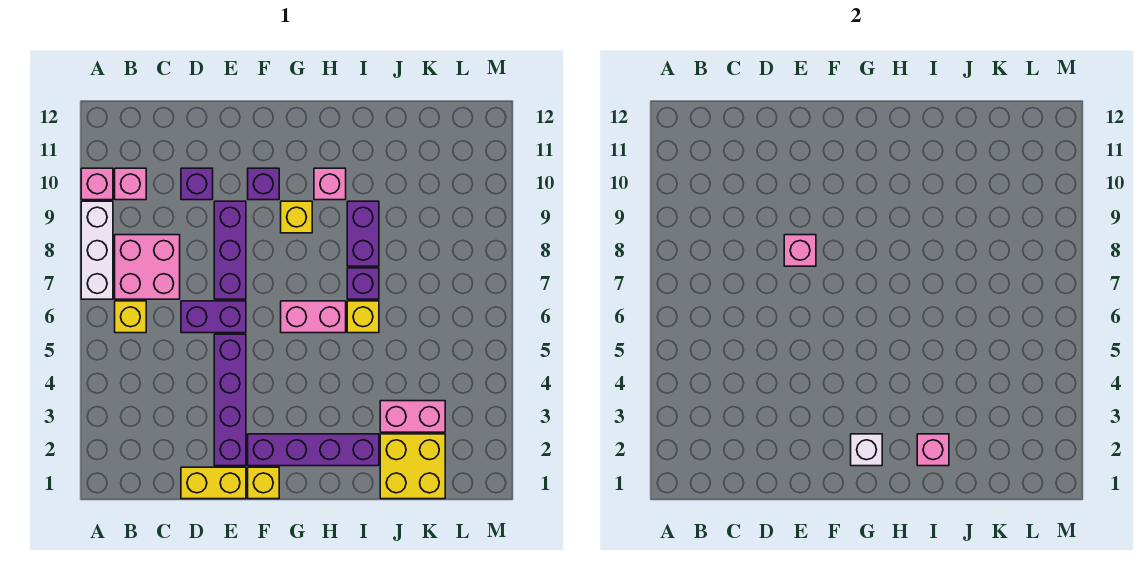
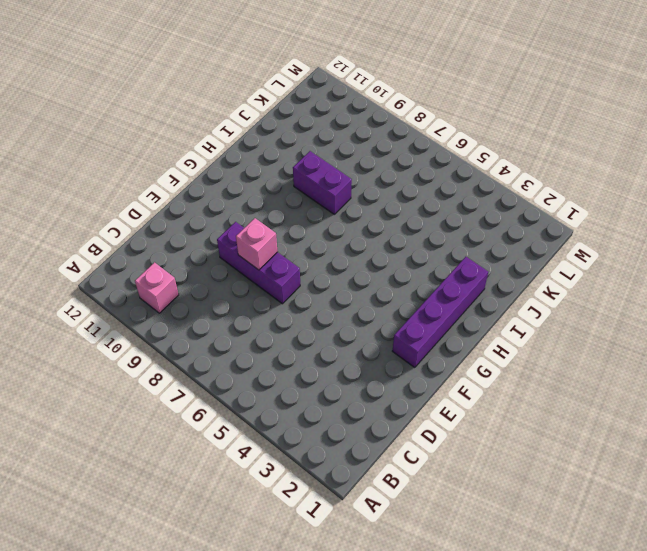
none -> white 1x3 brick [81,201,113,299]
none -> pink 1x1 brick [81,168,113,200]
none -> yellow 1x1 brick [115,301,146,333]

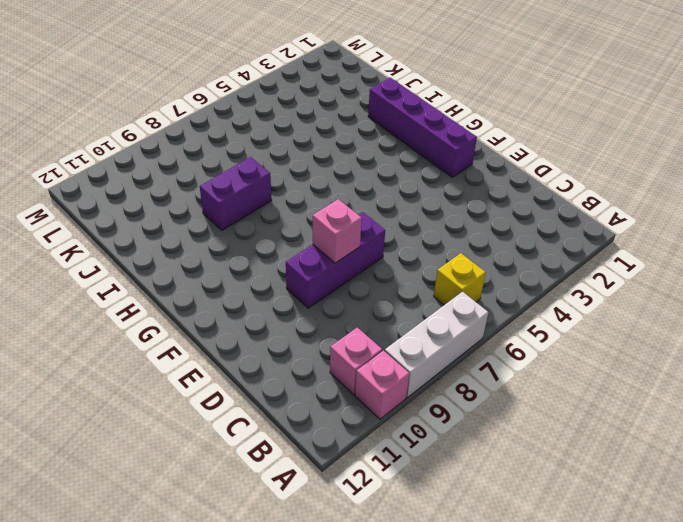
none -> pink 2x2 brick [115,235,180,299]
none -> yellow 1x2 brick [181,467,246,499]
none -> purple 1x2 brick [181,301,246,333]

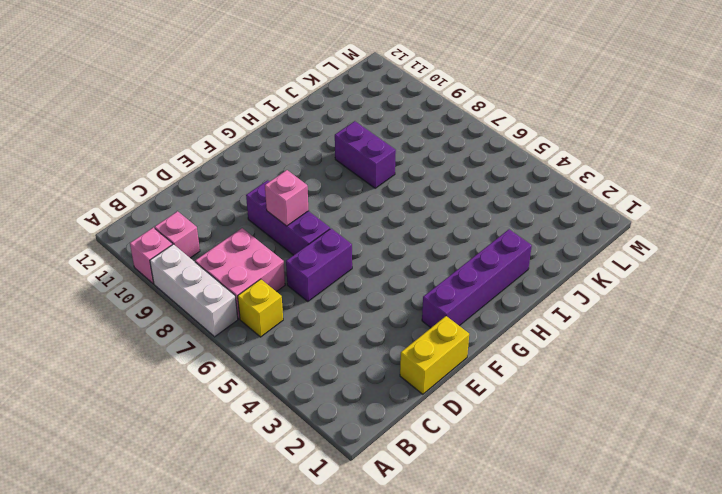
none -> purple 1x1 brick [181,168,213,200]
none -> purple 1x4 brick [214,334,246,466]
none -> yellow 1x1 brick [248,467,279,499]

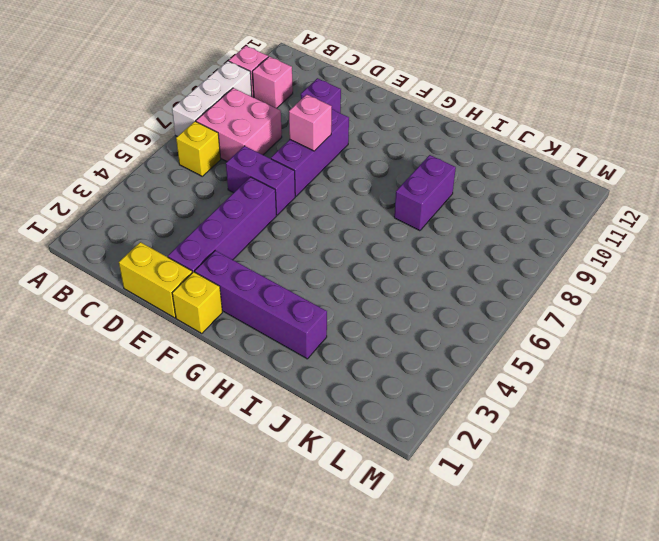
none -> purple 1x1 brick [248,168,279,200]
none -> pink 1x2 brick [281,301,346,333]
none -> yellow 1x1 brick [281,201,312,233]

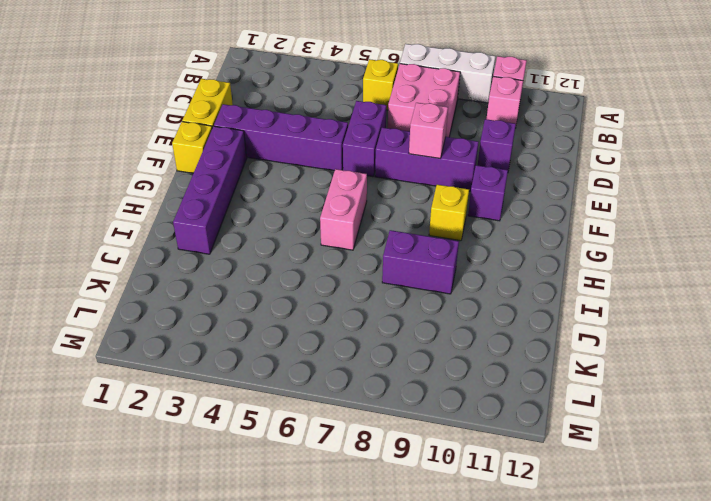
none -> pink 1x1 brick [314,168,346,200]
none -> yellow 1x1 brick [347,301,379,333]
none -> purple 1x1 brick [347,268,379,299]

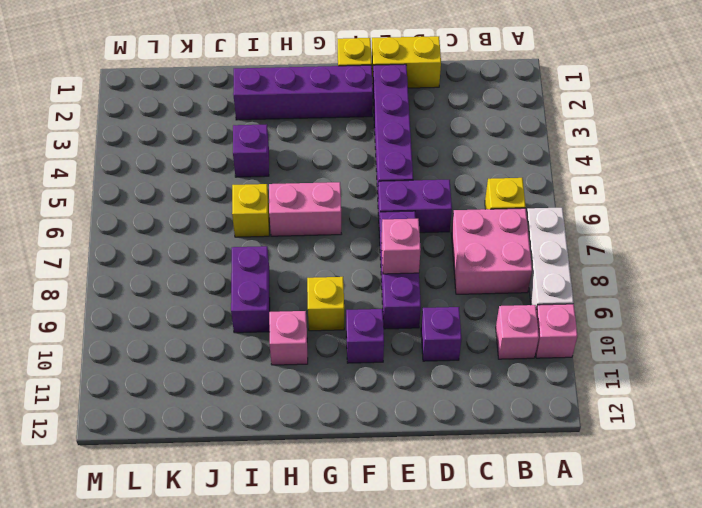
purple 1x1 brick [233,124,269,177] -> purple 1x1 brick moved to [347,268,379,299]
none -> yellow 2x2 brick [380,434,445,499]
none -> pink 1x2 brick [380,401,445,432]
none -> white 1x1 brick [851,434,882,466]

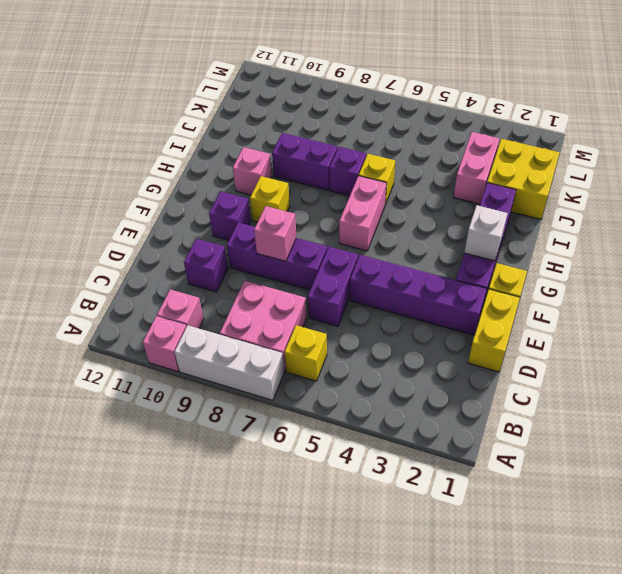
none -> pink 1x1 brick [917,434,949,466]

